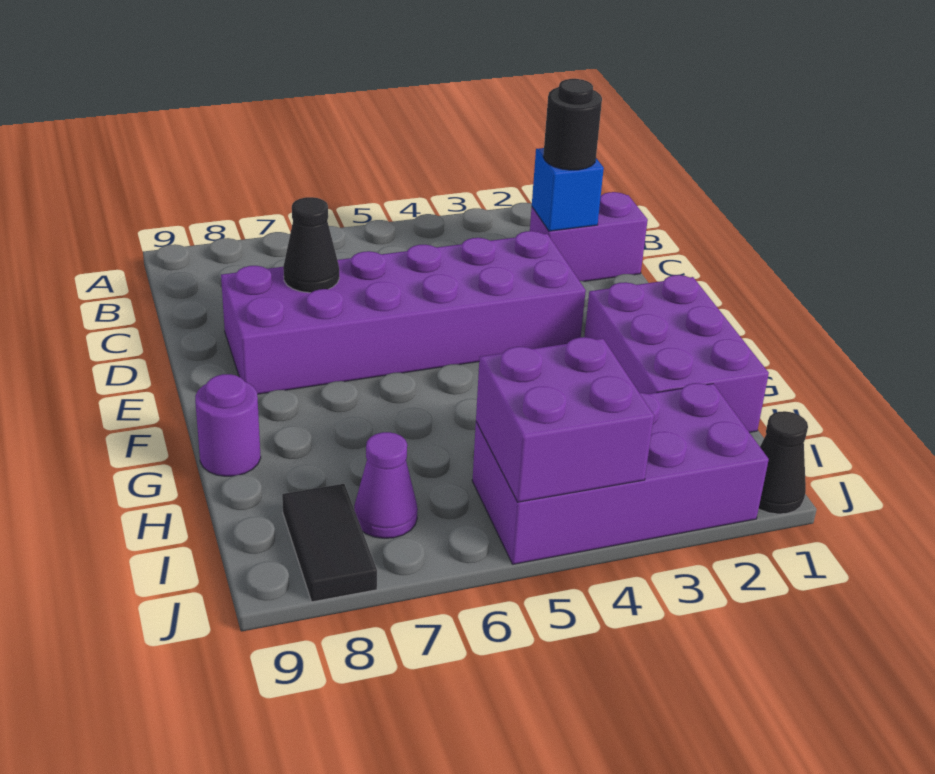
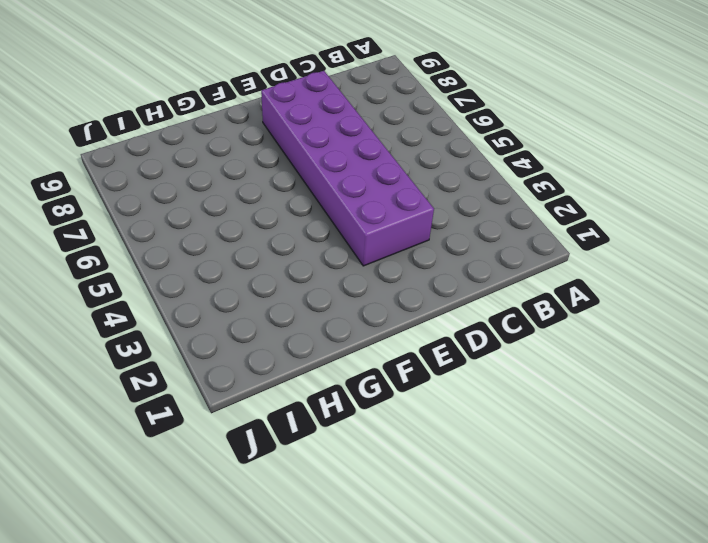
none -> purple 1x2 brick [530,192,648,281]
none -> purple 2x3 brick [584,275,769,432]
none -> purple 1x1 round brick [195,374,261,476]

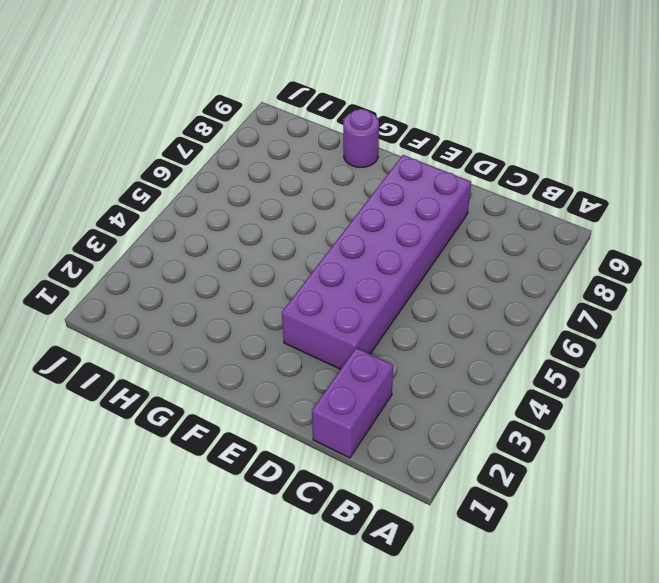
none -> purple 2x3 brick [584,275,769,432]
none -> purple 2x4 brick [472,383,769,564]
none -> purple 1x1 cone [354,432,418,538]

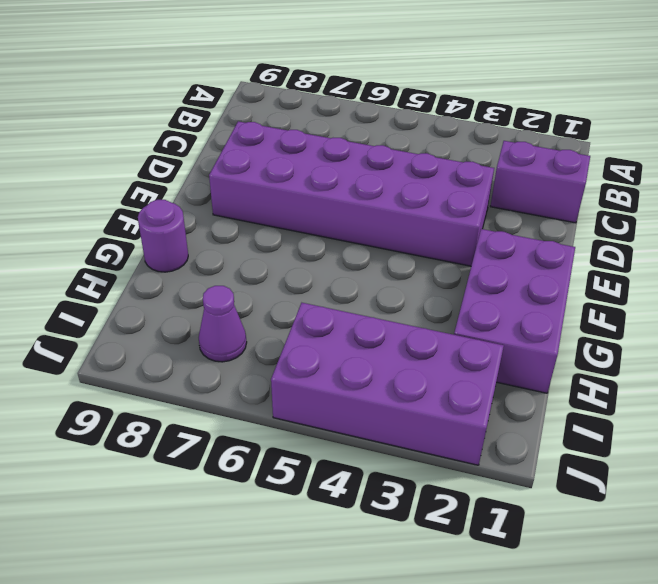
none -> black 1x2 tile [282,484,377,602]
none -> black 1x1 cone [759,411,808,514]
none -> blue 1x1 brick [532,148,604,231]

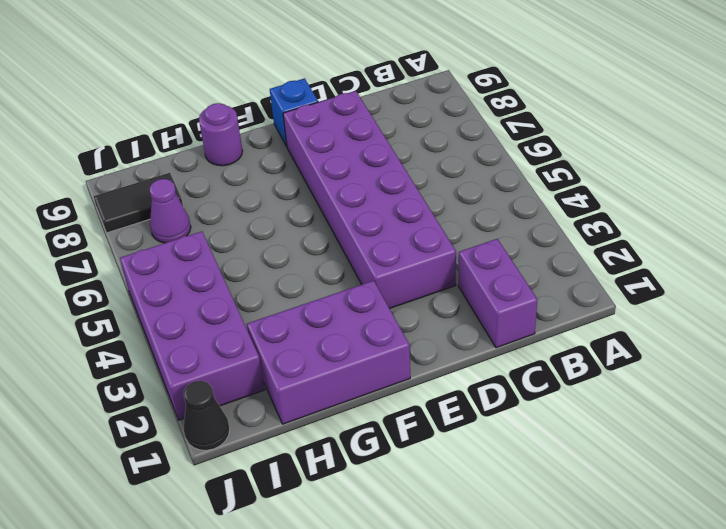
blue 1x1 brick [270,78,318,146] -> blue 1x1 brick moved to [532,148,604,231]
none -> black 1x1 cone [283,197,339,293]
none -> purple 2x2 brick [476,337,654,502]
none -> black 1x1 round brick [543,79,602,170]

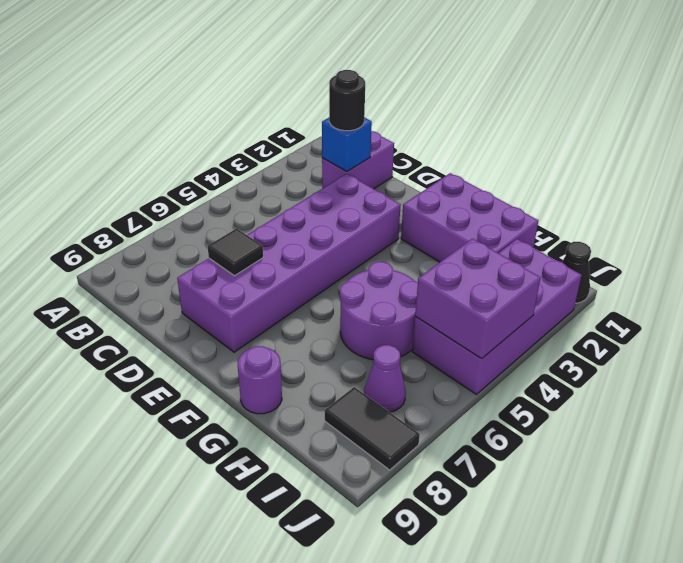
black 1x1 tile [208,228,263,276] -> black 1x1 cone [283,197,339,293]
purple 2x2 round brick [340,262,418,360] -> none

